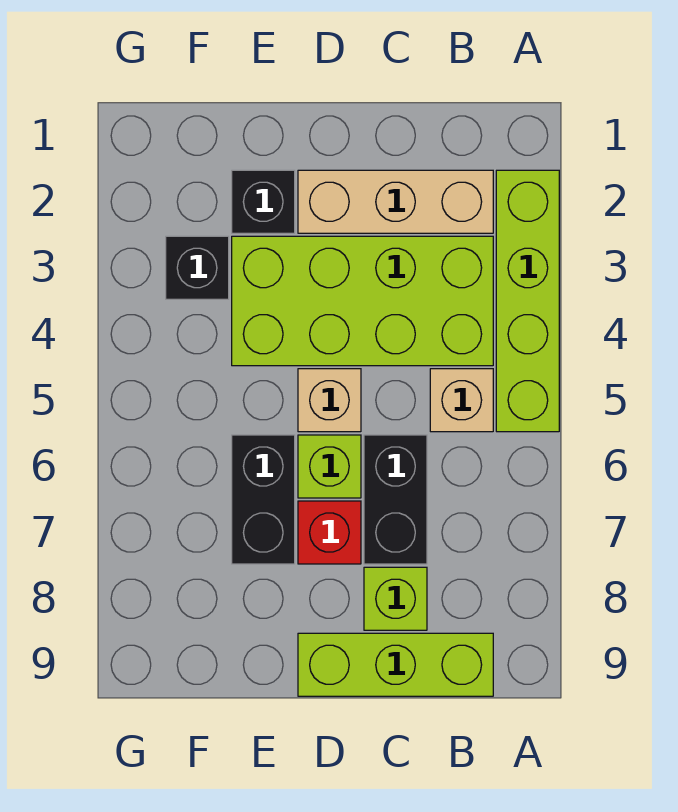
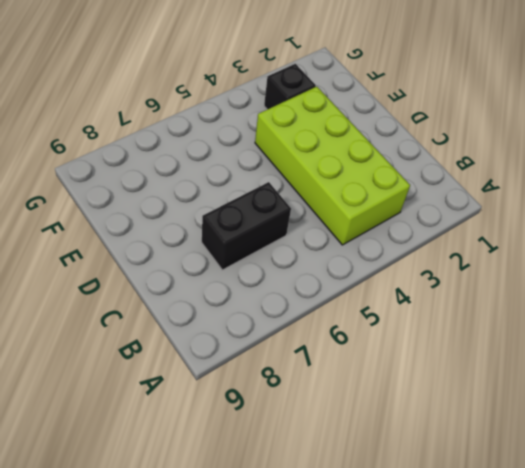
none -> lime 1x4 brick [496,170,559,432]
none -> tan 1x3 brick [298,170,493,233]
none -> tan 1x1 brick [430,369,493,432]

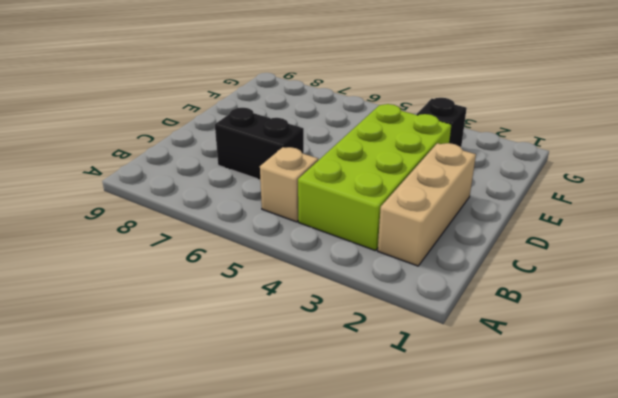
none -> lime 1x4 brick [496,170,559,432]
none -> lime 1x3 brick [298,633,493,696]
none -> lime 1x1 brick [364,567,427,630]

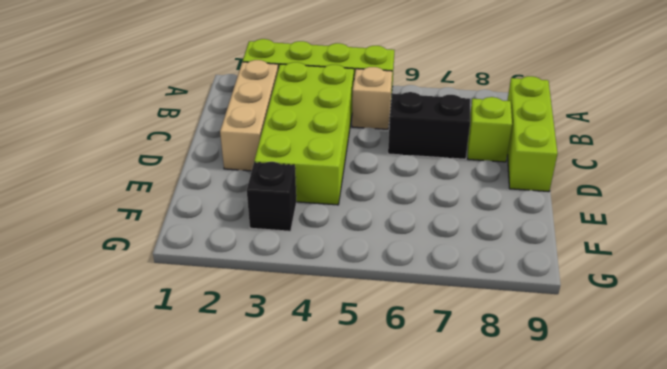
none -> tan 1x1 brick [298,369,361,432]
none -> lime 1x1 brick [298,435,361,498]
none -> red 1x1 brick [298,501,361,564]

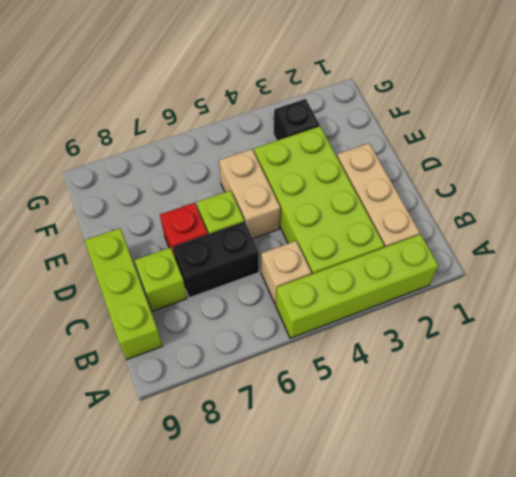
tan 1x2 brick [219,149,280,238] -> tan 1x1 brick [298,369,361,432]
none -> black 1x1 brick [232,170,295,233]
none -> black 1x2 brick [232,435,295,564]

